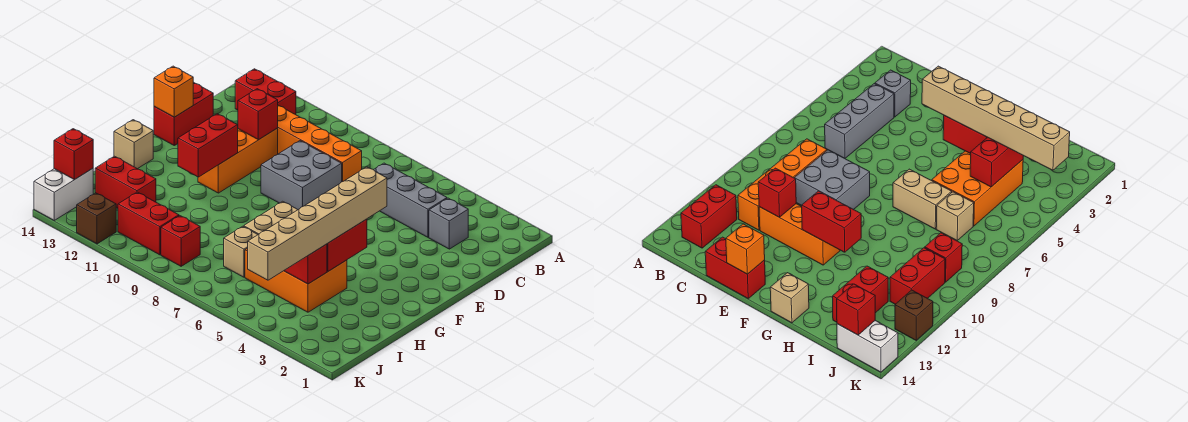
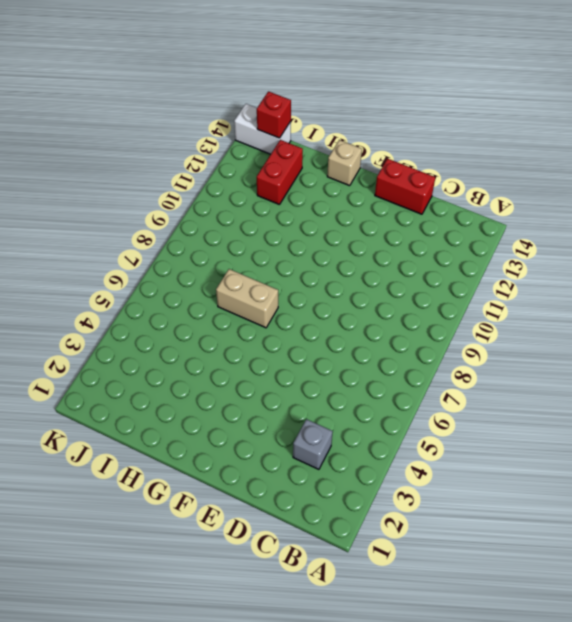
none -> red 1x2 brick [235,69,296,115]
none -> grey 1x3 brick [374,163,447,237]
none -> orange 1x4 brick [278,105,362,182]

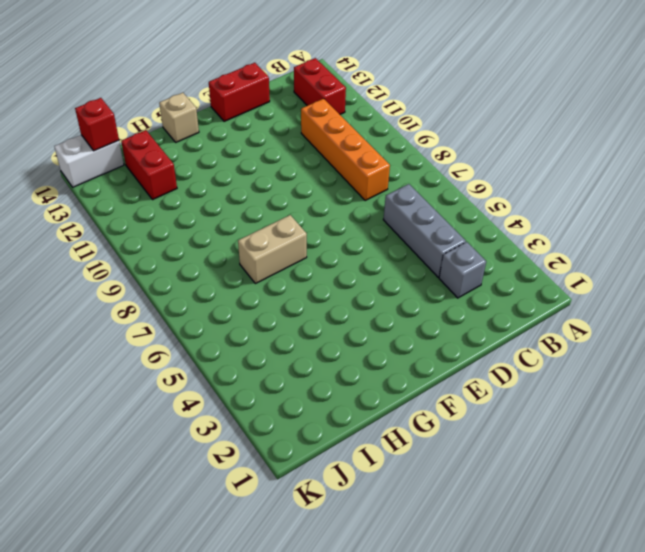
none -> grey 2x2 brick [261,141,342,209]
none -> orange 1x3 brick [198,128,278,193]
none -> orange 2x3 brick [245,248,347,312]

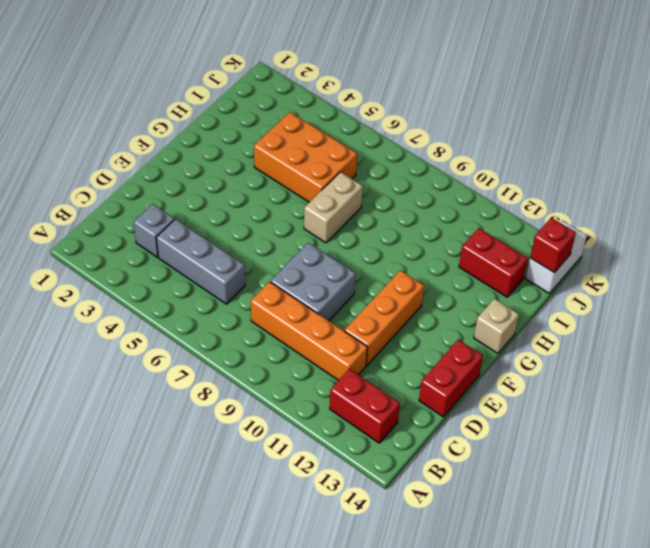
none -> tan 1x1 brick [224,226,258,277]
none -> red 1x1 brick [161,216,200,266]
none -> red 1x2 brick [118,192,179,255]

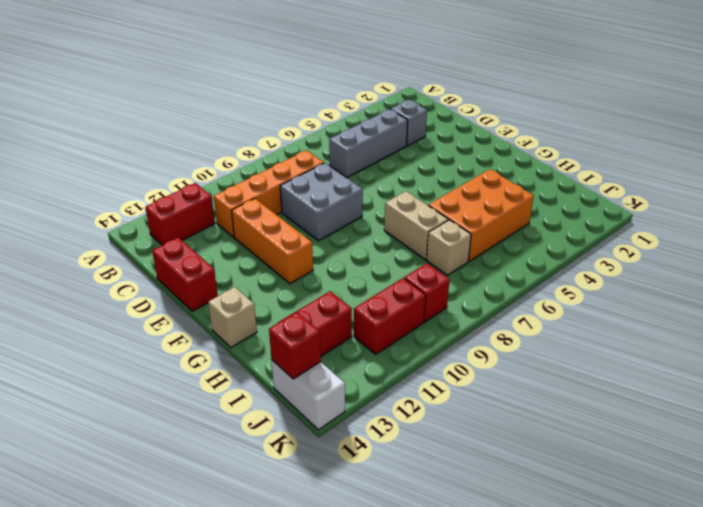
none -> brown 1x1 brick [77,193,116,244]
none -> red 1x1 brick [238,89,278,140]
none -> orange 1x1 brick [154,66,193,117]

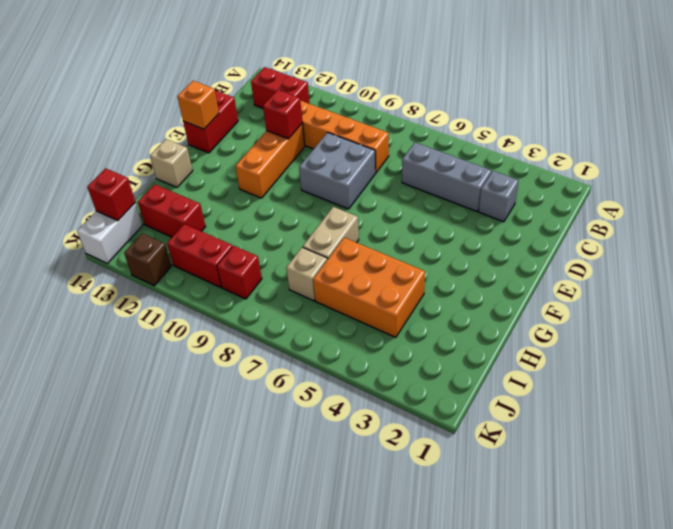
none -> red 1x2 brick [178,114,238,177]
none -> red 1x2 brick [327,219,367,271]
none -> red 1x2 brick [284,244,327,284]

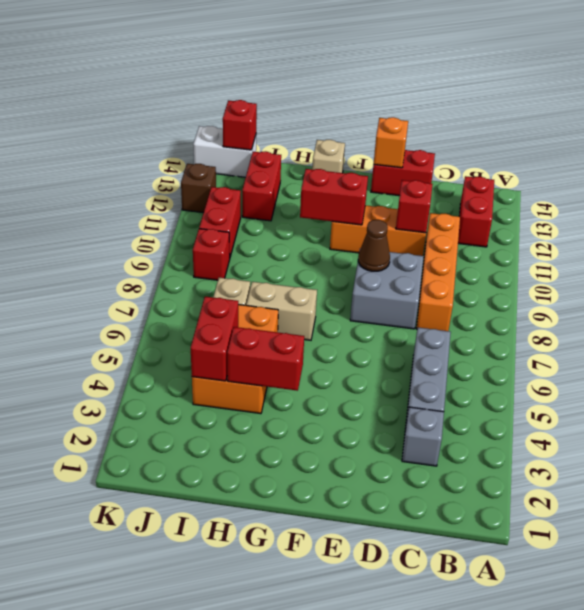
brown 1x1 cone [358,220,390,271] -> none
none -> tan 1x6 brick [248,167,387,280]

